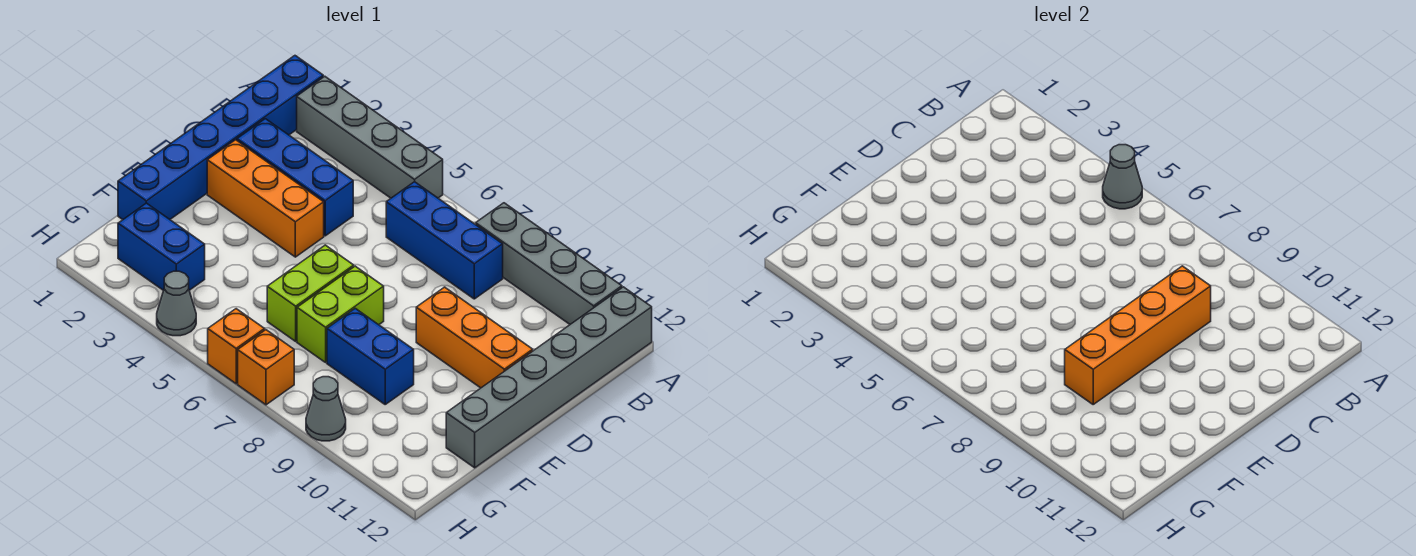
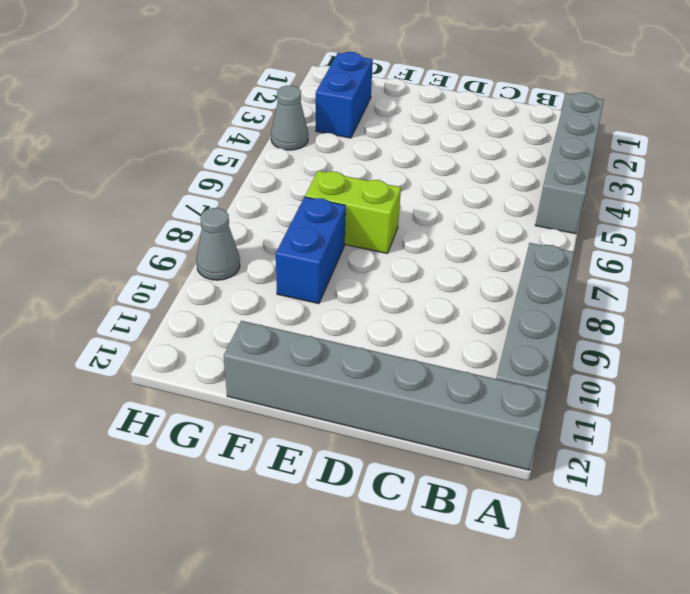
none -> blue 1x6 brick [118,56,323,220]
none -> blue 1x3 brick [386,182,503,299]
none -> blue 1x3 brick [237,119,353,236]

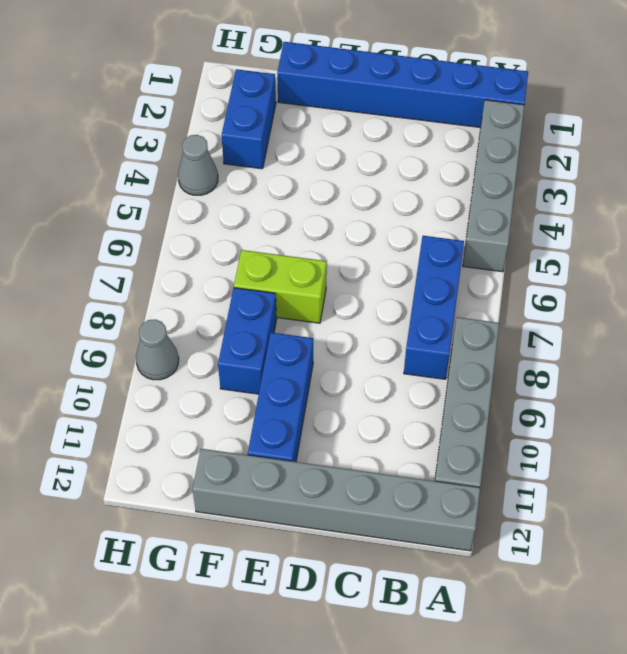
blue 1x3 brick [248,333,313,462] -> blue 1x3 brick moved to [237,119,353,236]
none -> orange 1x3 brick [207,140,324,257]
none -> orange 1x3 brick [416,287,533,388]
none -> lime 1x2 brick [267,245,354,341]

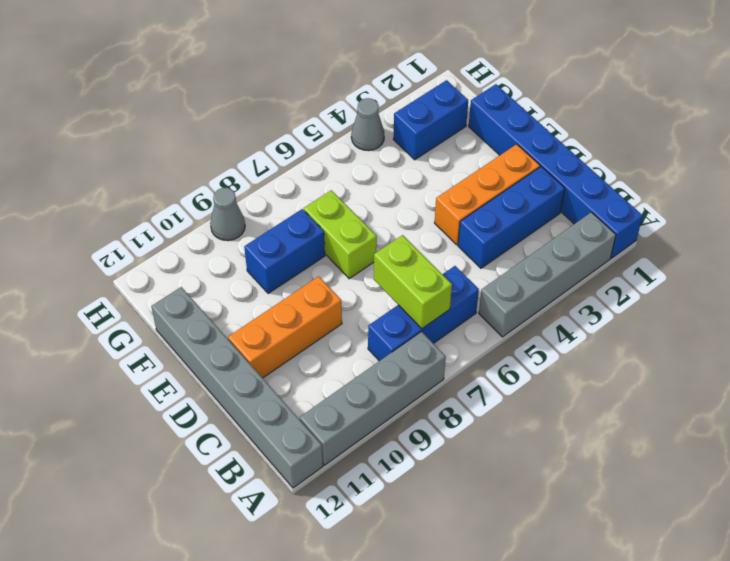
lime 1x2 brick [374,235,452,329] -> lime 1x2 brick moved to [267,245,354,341]
none -> orange 1x1 brick [208,309,265,384]
none -> orange 1x1 brick [238,330,294,405]
none -> grey 1x1 cone [1103,145,1142,209]

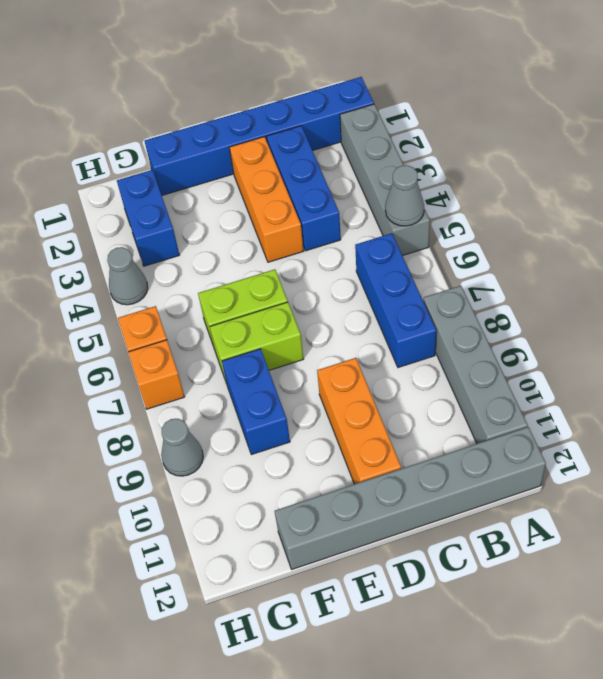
none -> orange 1x4 brick [1065,266,1211,404]

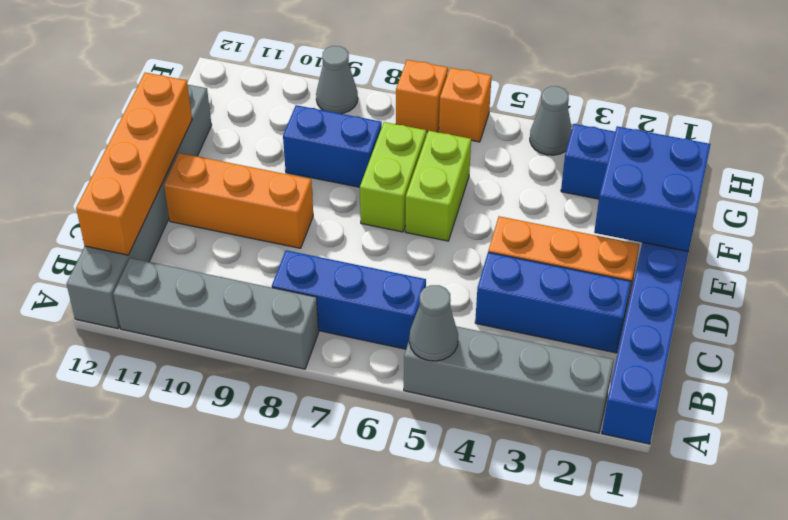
orange 1x4 brick [76,73,192,255] -> orange 1x4 brick moved to [1065,266,1211,404]
blue 2x2 brick [594,126,710,252] -> none

